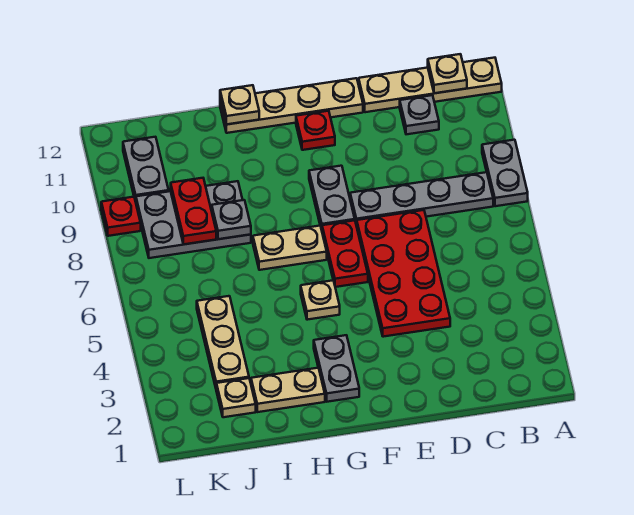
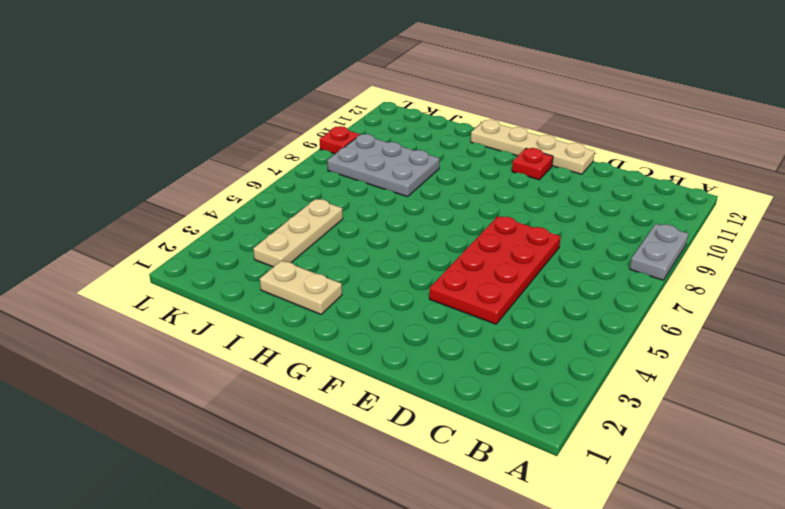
none -> tan 1x4 plate [359,58,502,112]
none -> grey 1x4 plate [350,172,493,226]
none -> grey 1x1 plate [400,95,439,134]

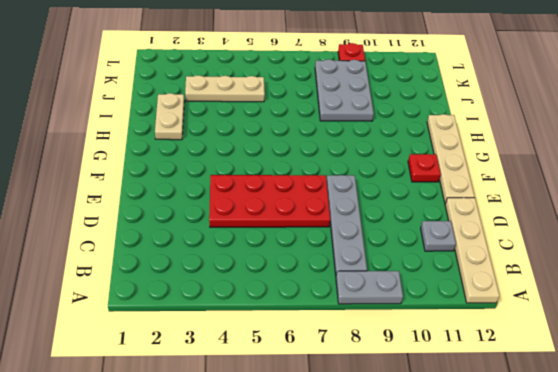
none -> red 1x2 plate [322,220,368,287]
none -> grey 1x2 plate [309,166,355,230]
none -> grey 1x2 plate [314,335,359,402]

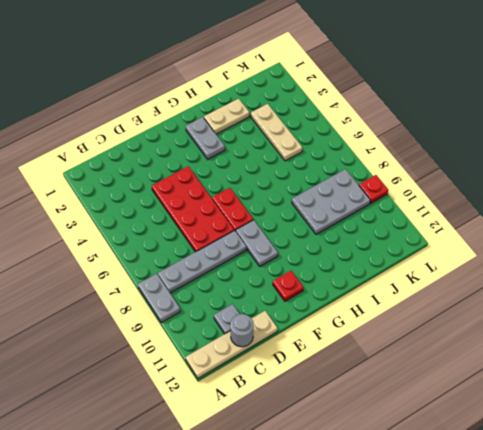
grey 1x1 round brick [230,314,254,347] -> none
none -> tan 1x4 plate [220,78,363,133]
none -> tan 1x1 plate [301,280,340,320]
none -> tan 1x2 plate [253,226,327,270]

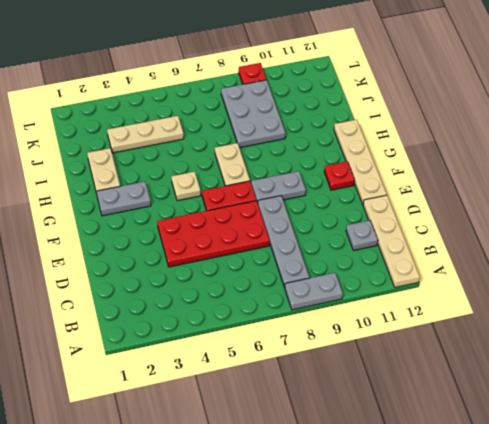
none -> tan 1x1 plate [216,378,256,417]
none -> grey 1x2 plate [123,137,169,201]
none -> tan 1x1 plate [428,54,467,93]

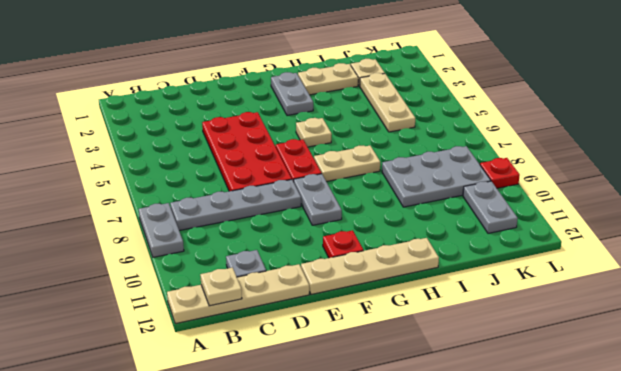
none -> tan 1x1 plate [220,85,259,124]
none -> grey 1x1 plate [212,200,251,239]
none -> red 1x2 plate [171,178,216,244]

